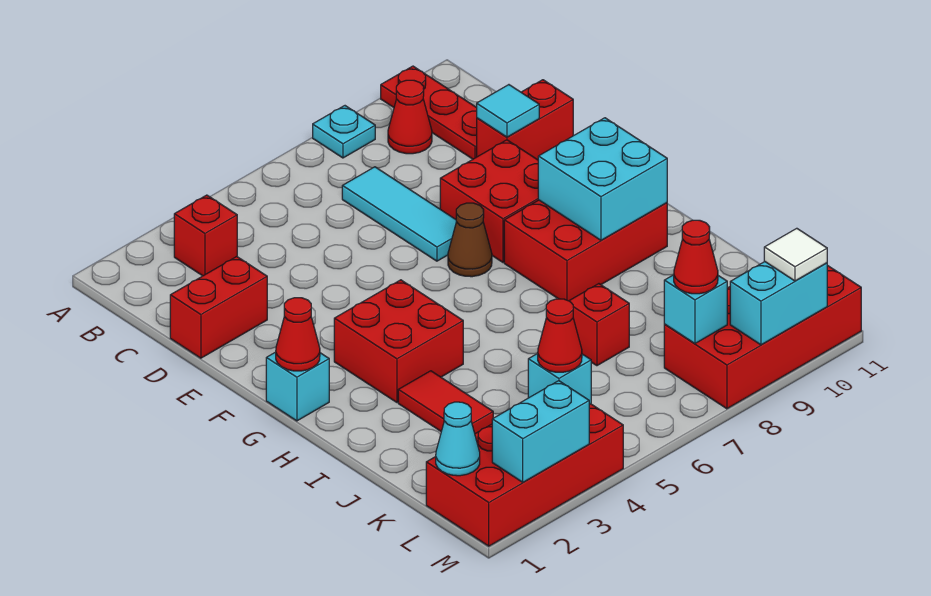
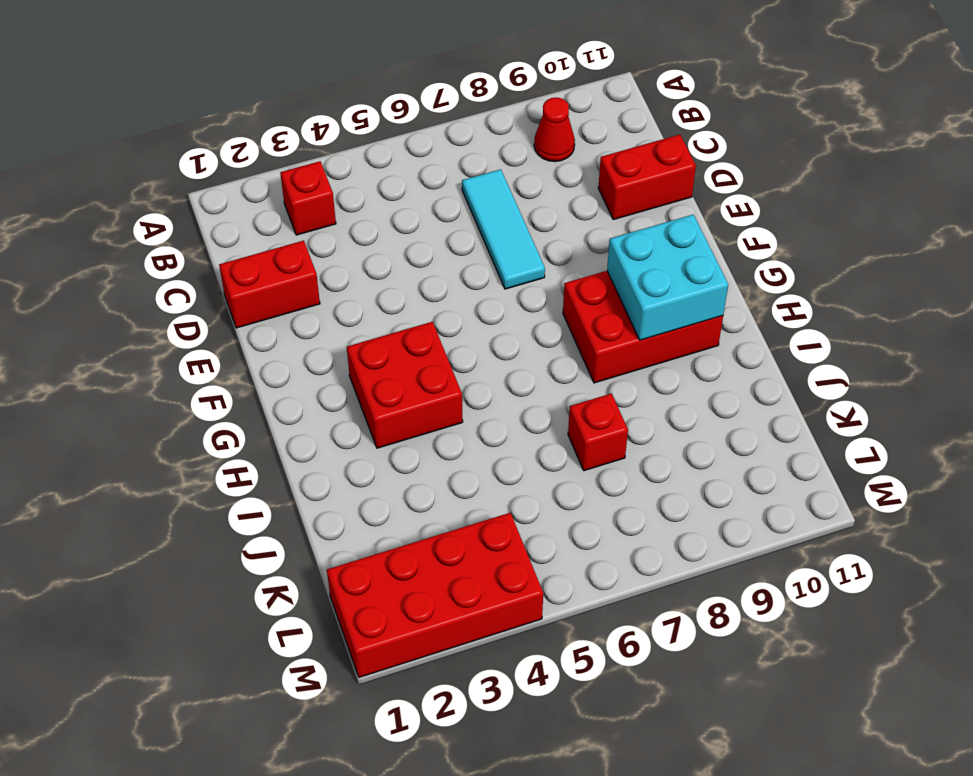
none -> cyan 1x1 plate [313,106,375,158]
none -> red 1x3 plate [381,66,477,159]
none -> red 2x2 brick [440,140,538,262]

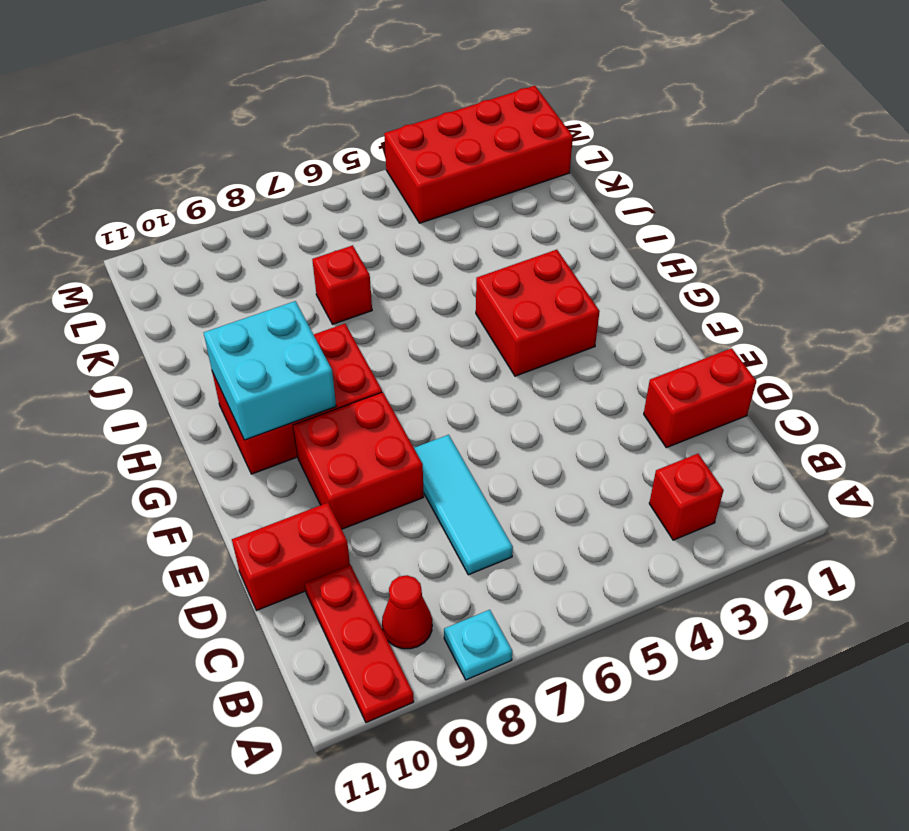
none -> brown 1x1 cone [448,203,492,277]
none -> cyan 1x1 brick [266,352,329,421]
none -> red 1x2 tile [398,371,493,434]

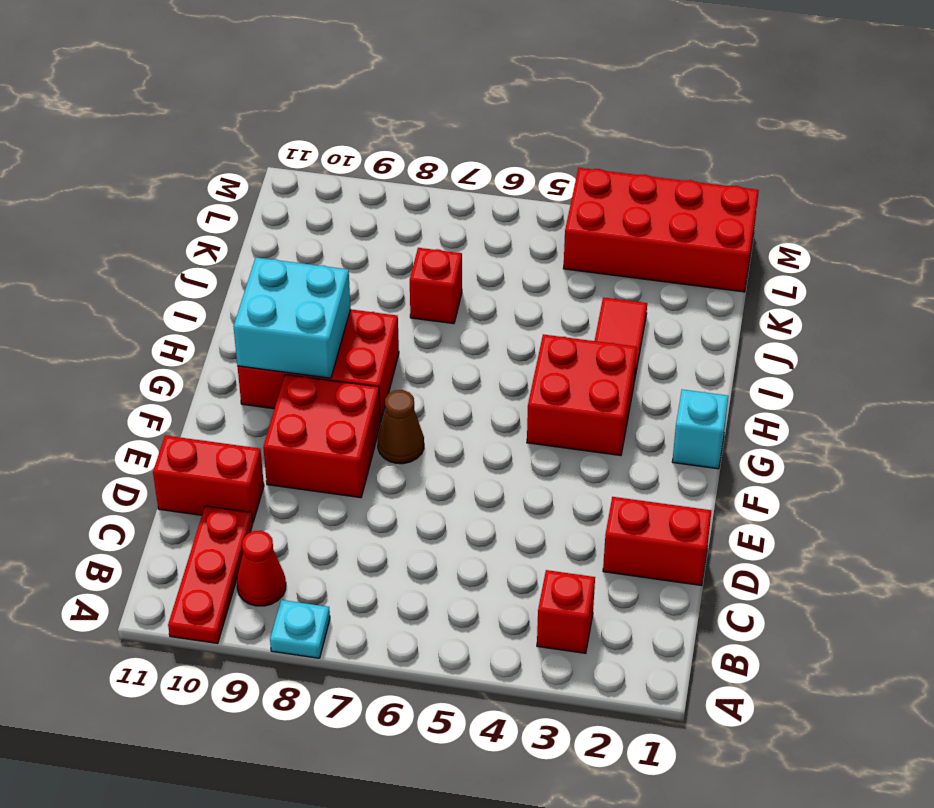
none -> cyan 1x3 tile [342,167,456,261]
none -> red 2x4 brick [664,265,861,409]
none -> cyan 1x1 tile [477,85,539,137]

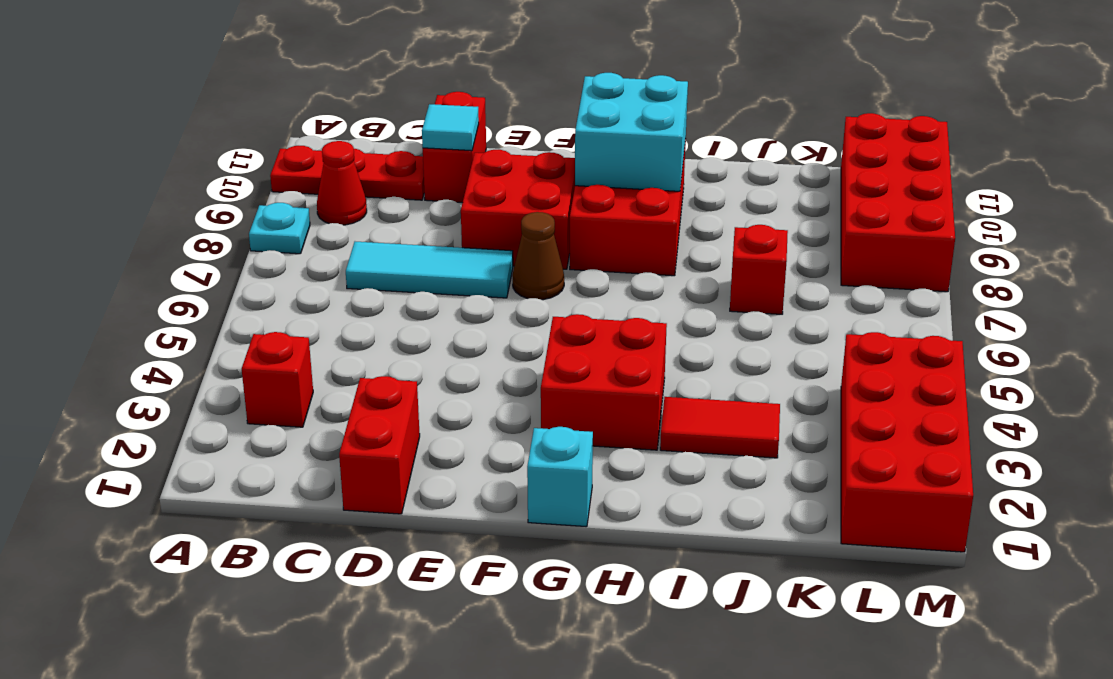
none -> red 1x1 cone [276,298,320,371]
none -> cyan 1x1 cone [436,402,480,476]
none -> cyan 1x1 brick [528,353,591,405]

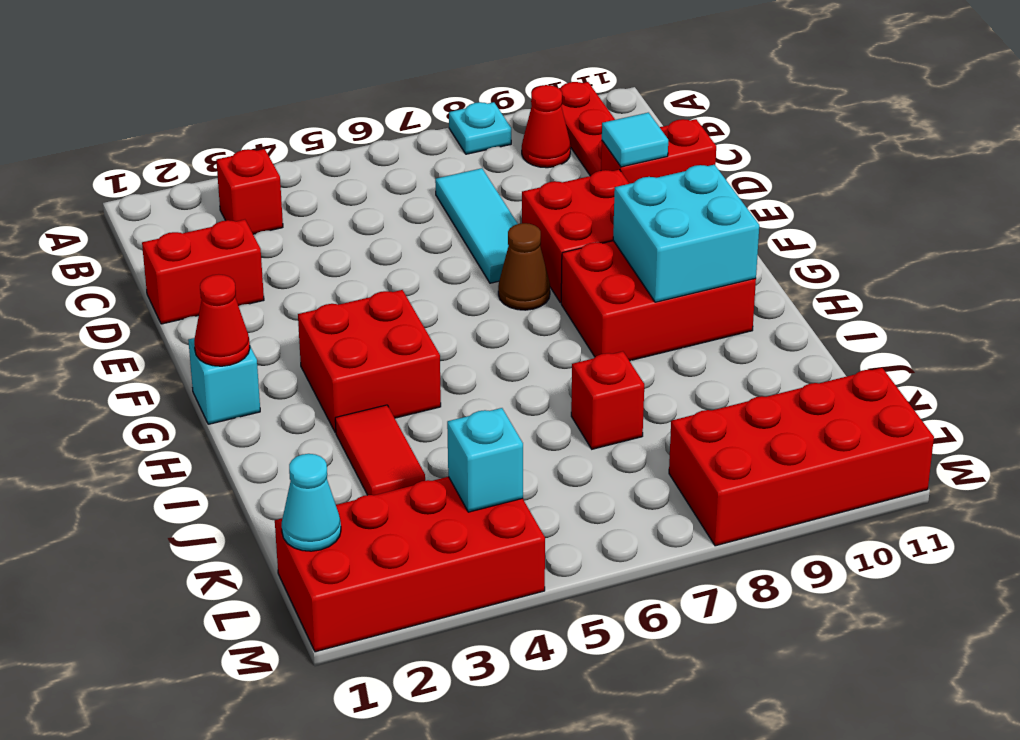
none -> cyan 1x1 brick [664,275,727,344]
none -> cyan 1x2 brick [492,381,589,482]
none -> cyan 1x2 brick [730,262,827,345]

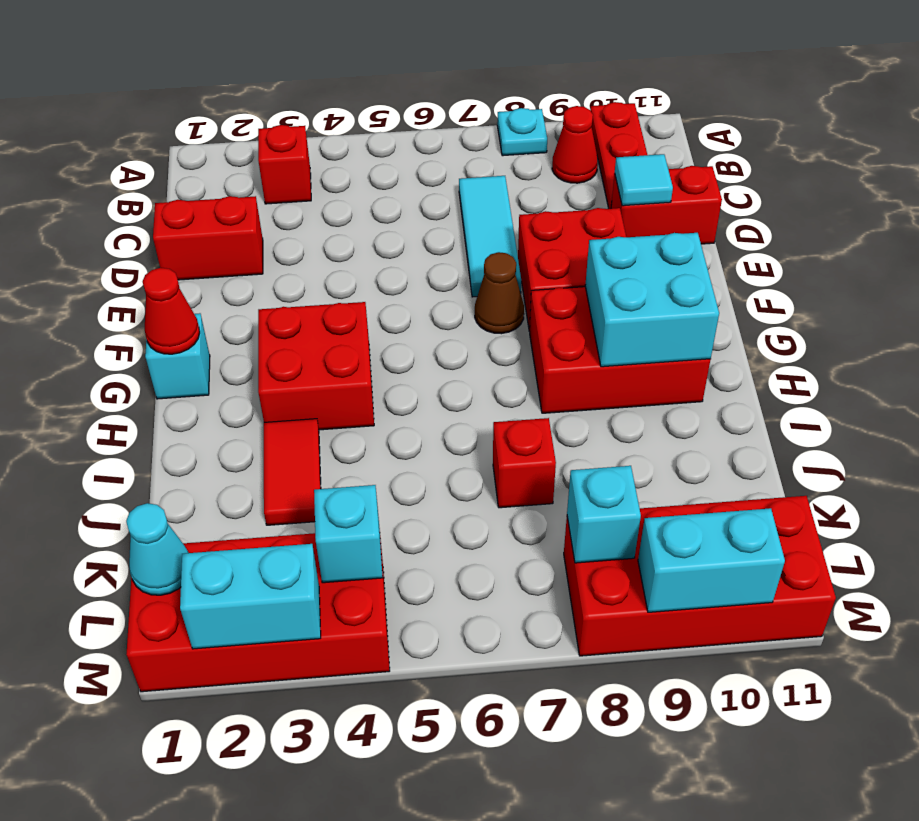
none -> red 1x1 cone [538,299,582,372]
none -> red 1x1 cone [674,220,718,294]
none -> white 1x1 tile [764,228,827,281]

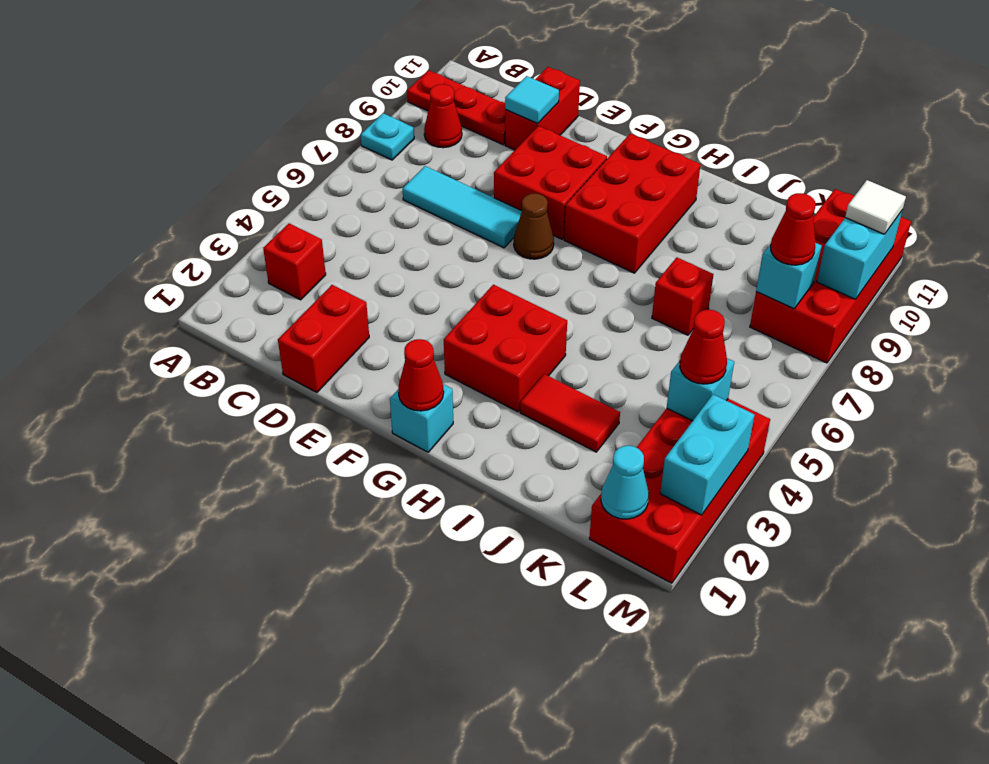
none -> cyan 2x2 brick [538,118,667,240]

